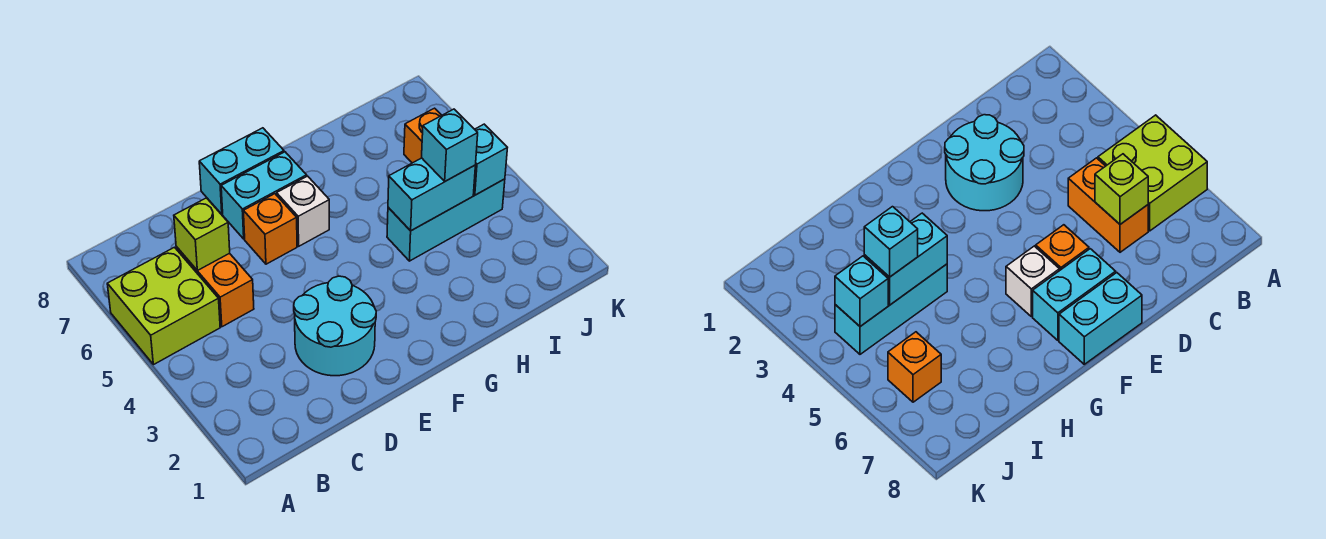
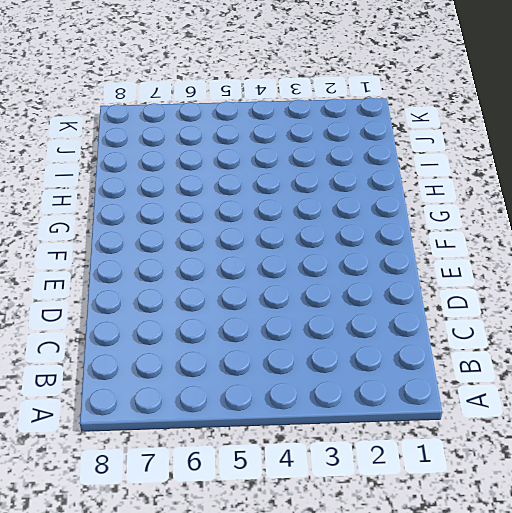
none -> lime 2x2 brick [107,247,220,365]
none -> orange 1x2 brick [176,247,254,327]
none -> cyan 2x2 round brick [294,276,376,376]

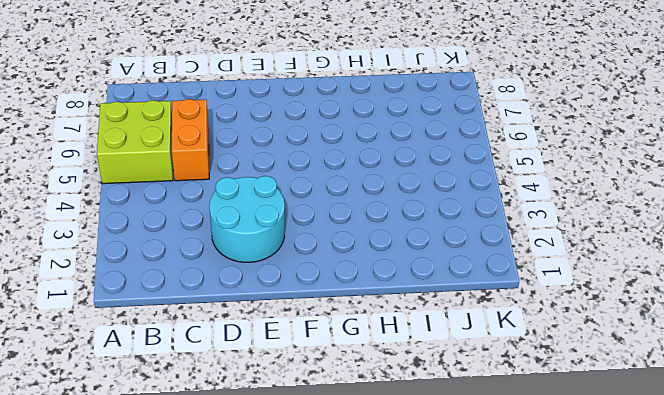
none -> orange 1x1 brick [244,194,297,264]
none -> cyan 1x2 brick [221,152,307,239]
none -> cyan 1x2 brick [199,128,284,214]

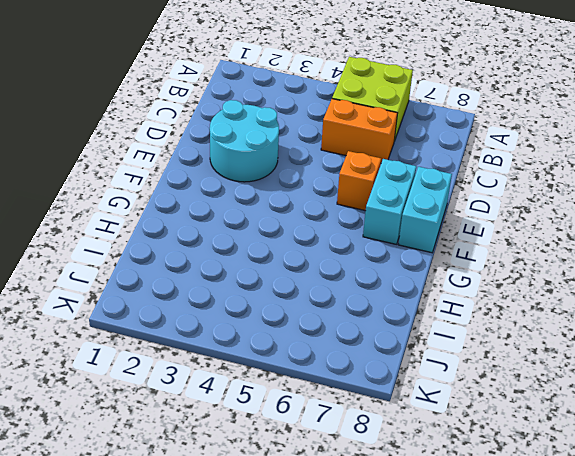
none -> white 1x1 brick [277,176,329,246]
none -> cyan 1x3 brick [387,179,505,261]
none -> orange 1x1 brick [404,108,442,163]

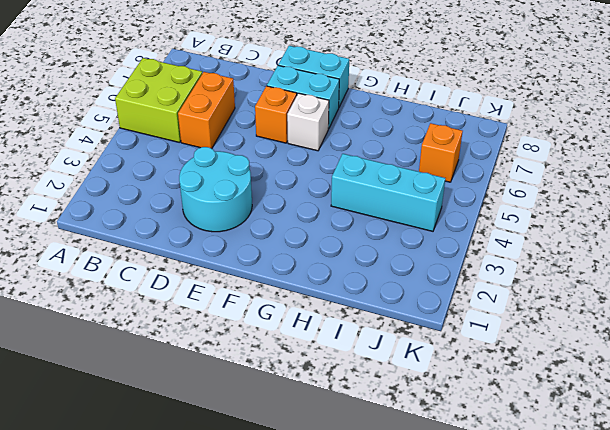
none -> lime 1x1 brick [174,198,230,270]
none -> cyan 1x2 brick [388,158,475,231]
none -> cyan 1x1 brick [474,124,507,195]

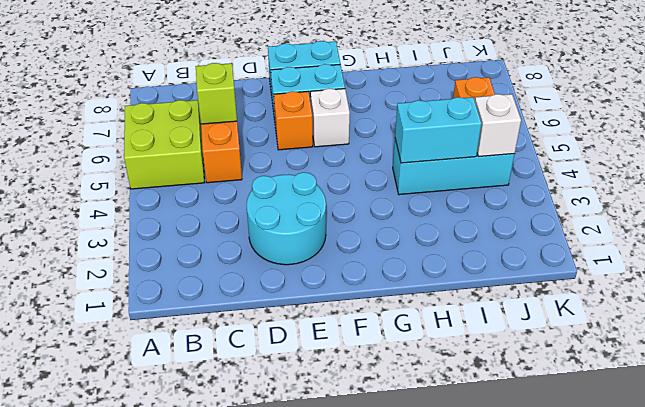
white 1x1 brick [475,94,521,157] -> cyan 1x1 brick [474,124,507,195]
none -> cyan 1x1 brick [422,109,478,181]

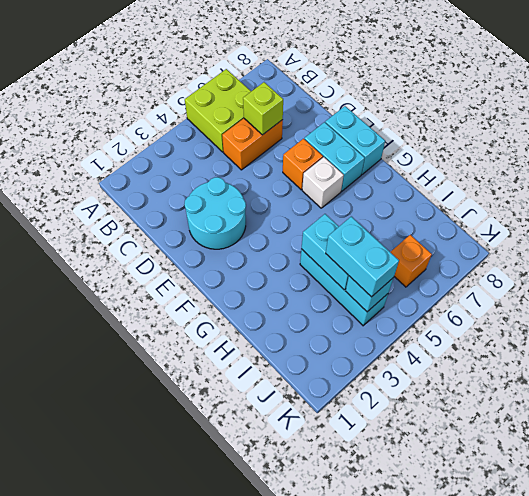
cyan 1x2 brick [326,216,399,297] -> cyan 1x1 brick [422,109,478,181]

